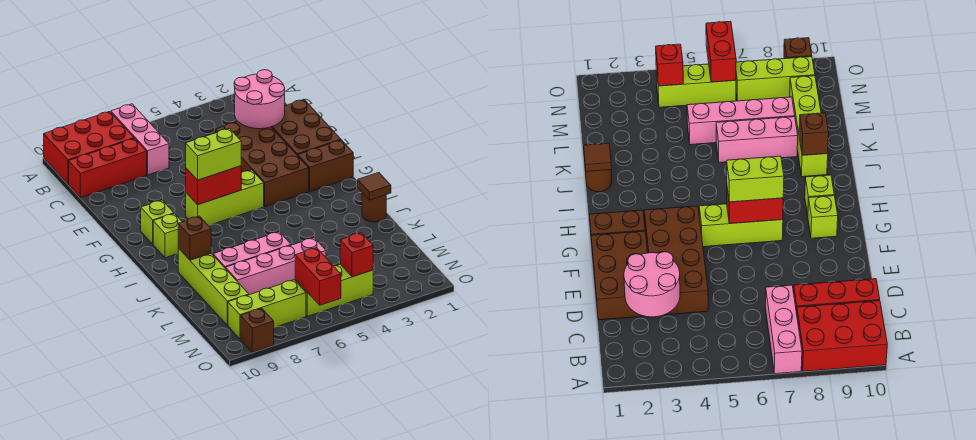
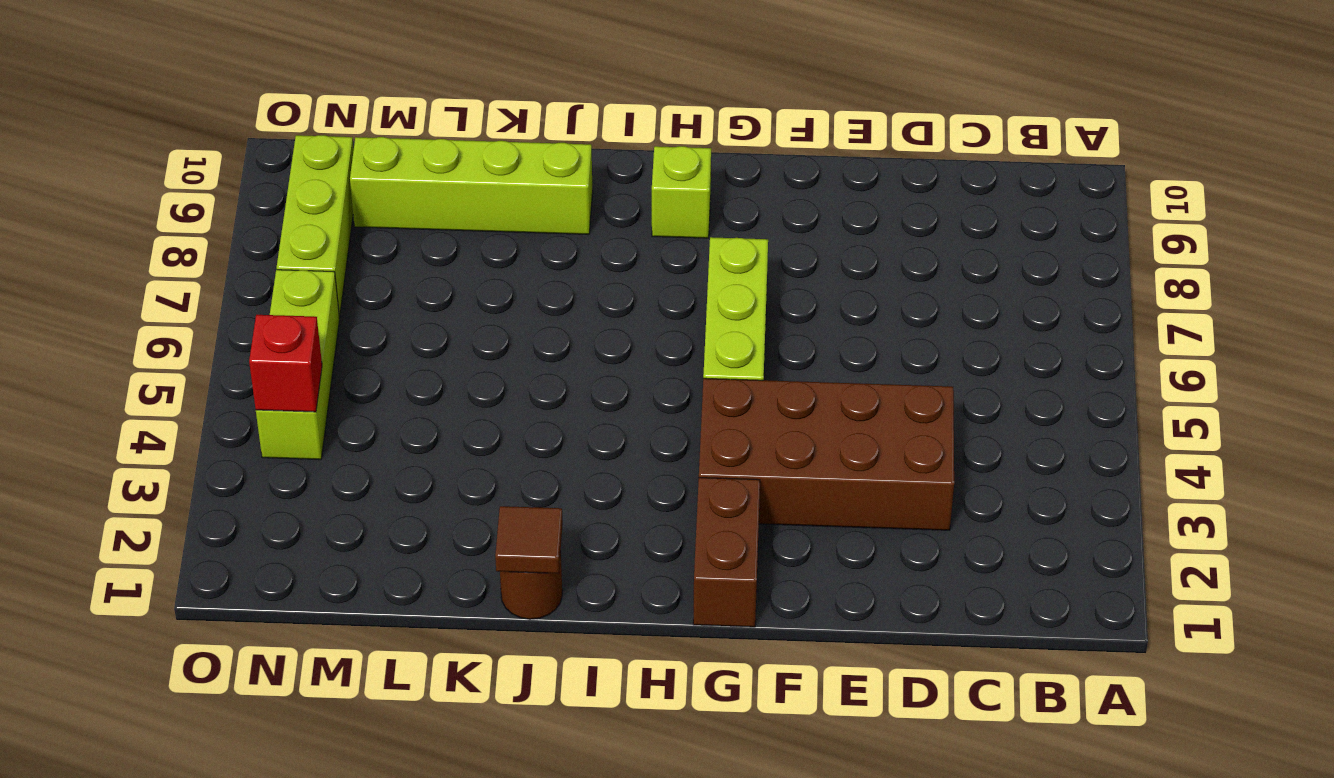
none -> pink 1x3 brick [111,104,169,175]
none -> red 2x3 brick [44,111,134,184]
none -> red 1x3 brick [69,138,147,198]

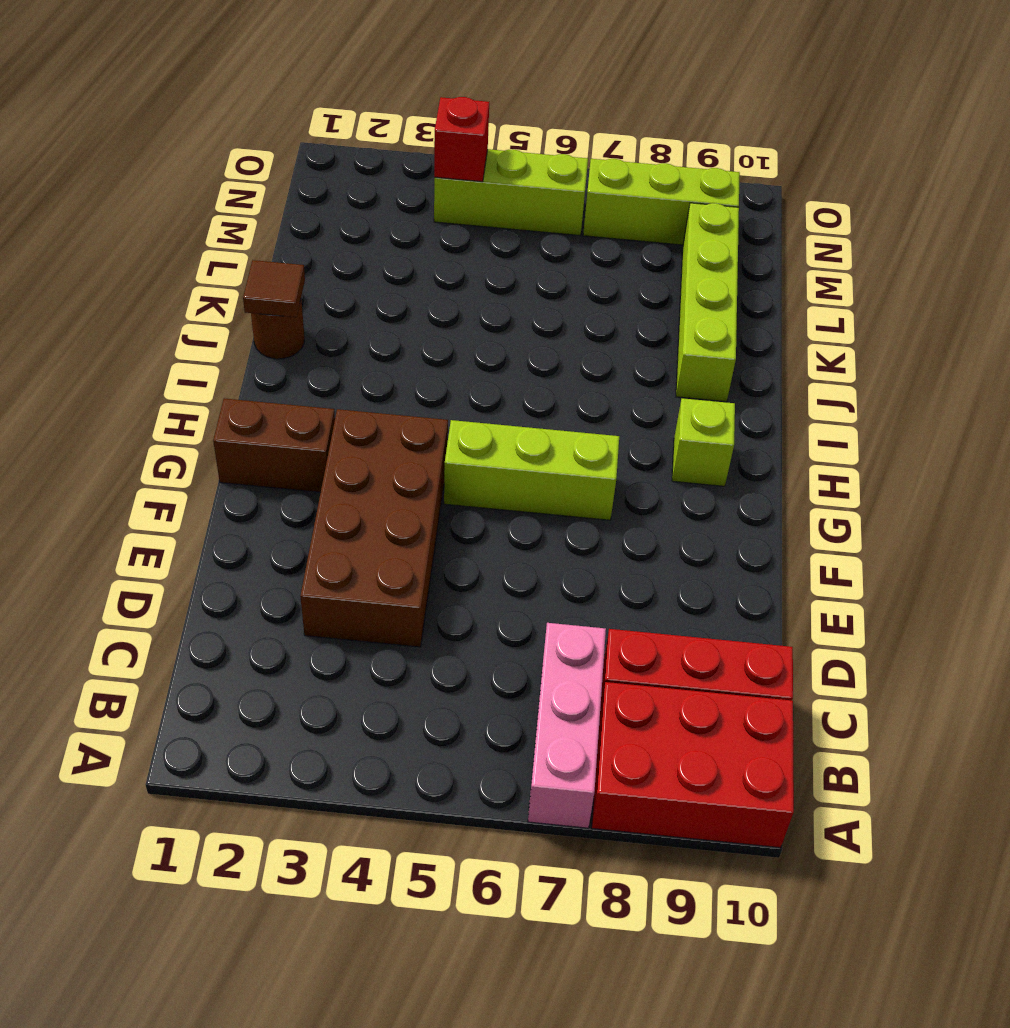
none -> brown 2x3 brick [272,99,341,155]
none -> lime 1x1 brick [141,200,174,244]
none -> pink 1x3 brick [213,232,291,269]

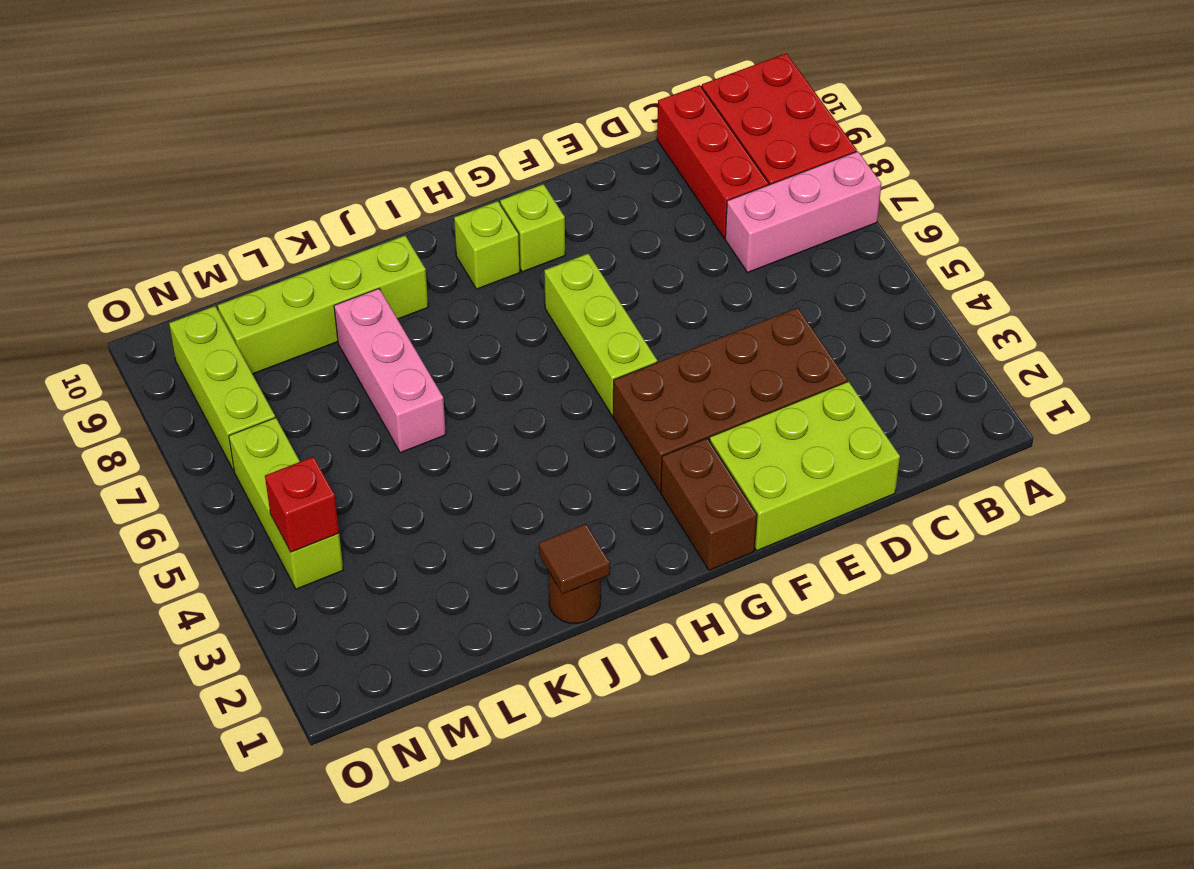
lime 2x3 brick [710,382,900,550] -> brown 2x3 brick [272,99,341,155]
none -> pink 1x4 brick [226,238,326,295]
none -> brown 1x1 brick [240,308,274,352]
none -> pink 2x2 round brick [234,70,285,129]

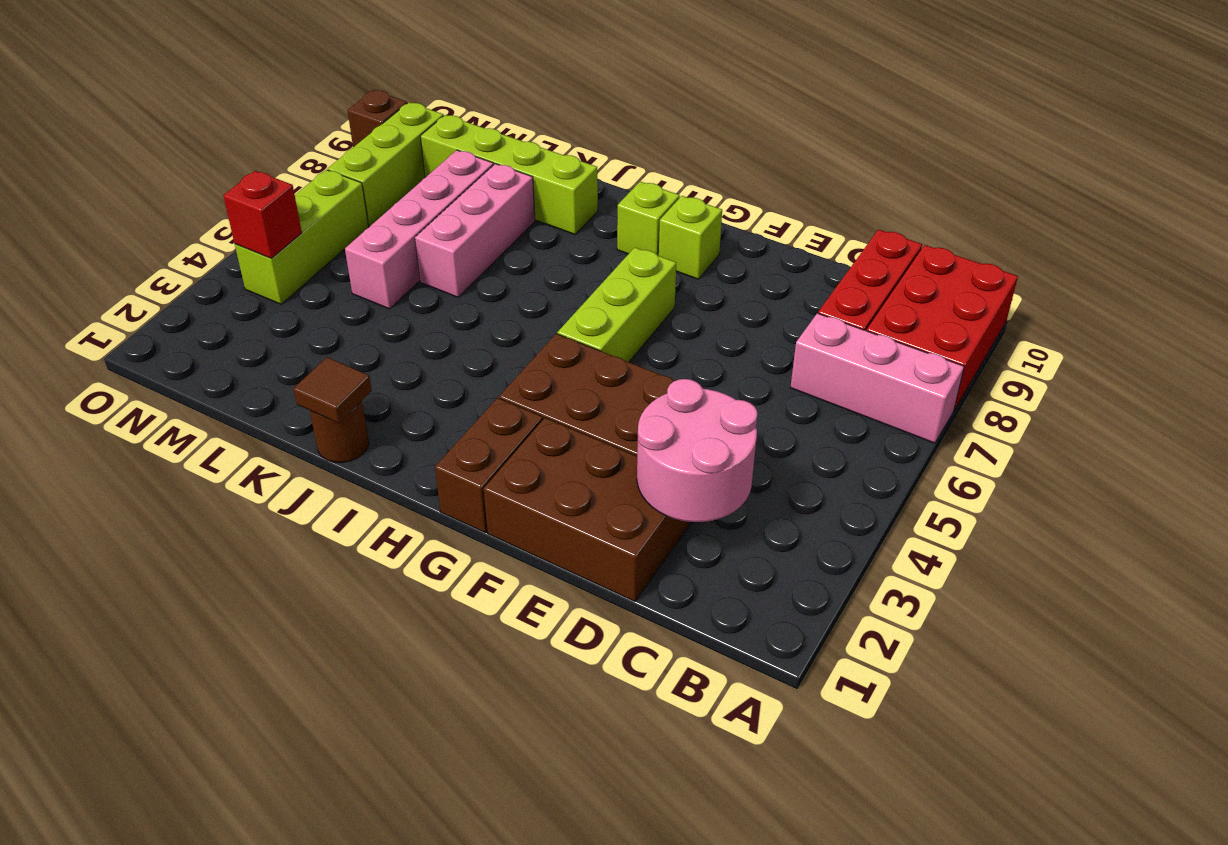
none -> red 1x2 brick [186,166,241,205]
none -> brown 1x1 brick [178,216,211,260]
none -> red 1x2 brick [295,248,341,305]

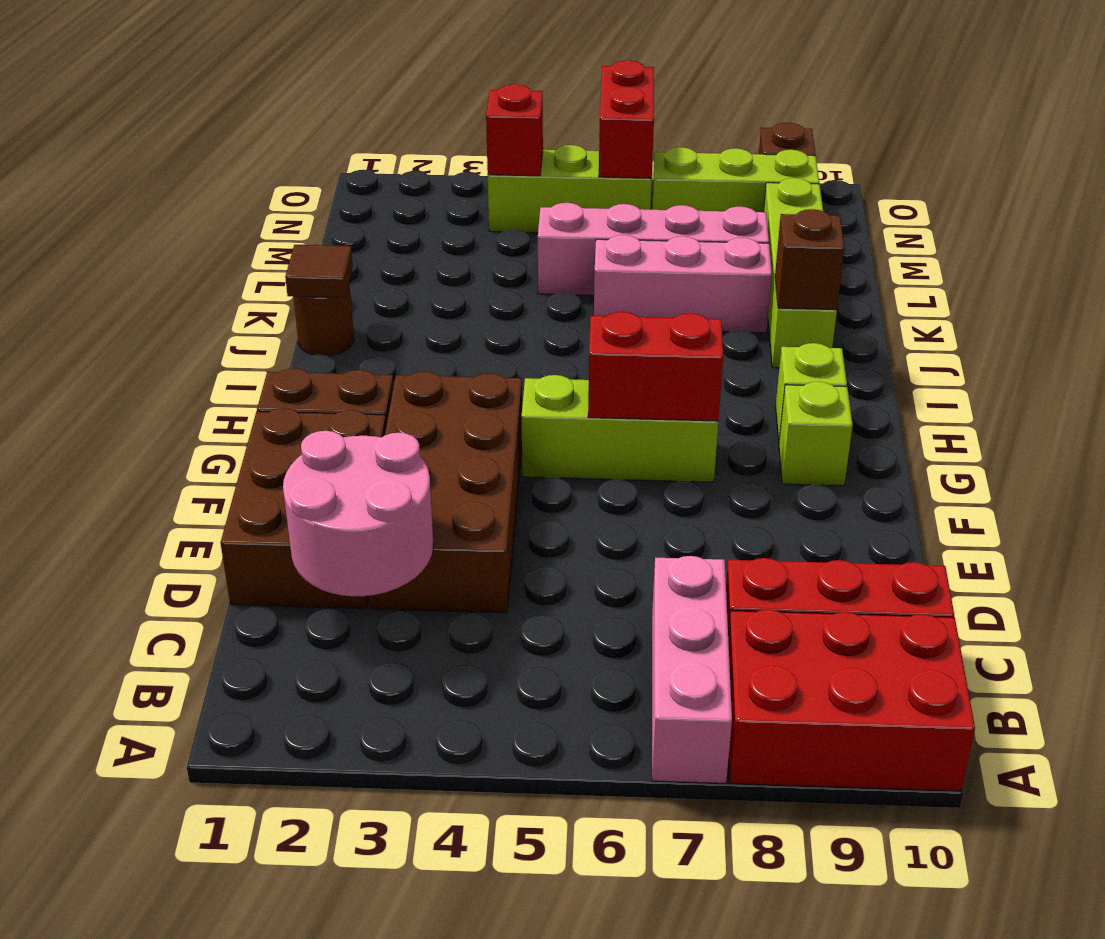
none -> lime 1x2 brick [186,128,241,180]

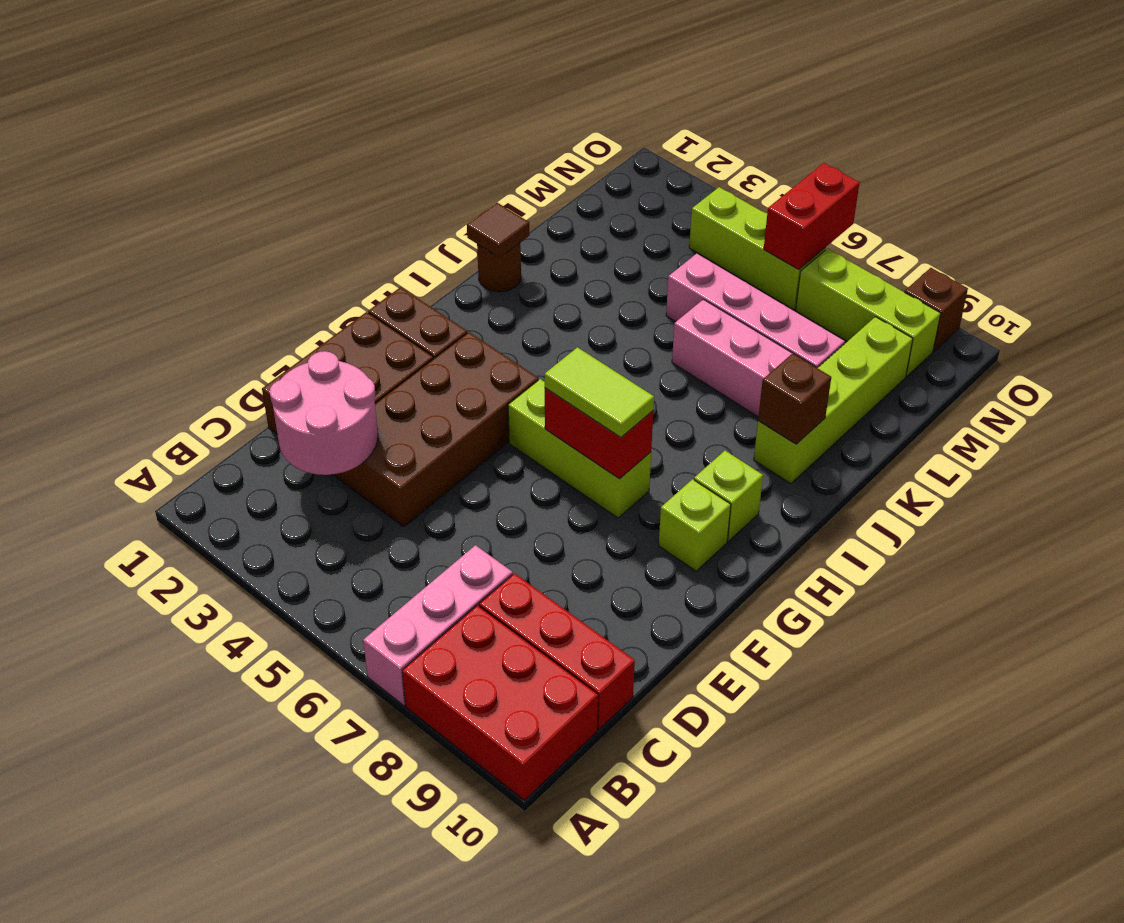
lime 1x2 tile [544,347,654,437] -> lime 1x2 brick [186,128,241,180]
none -> red 1x1 brick [340,233,373,277]

